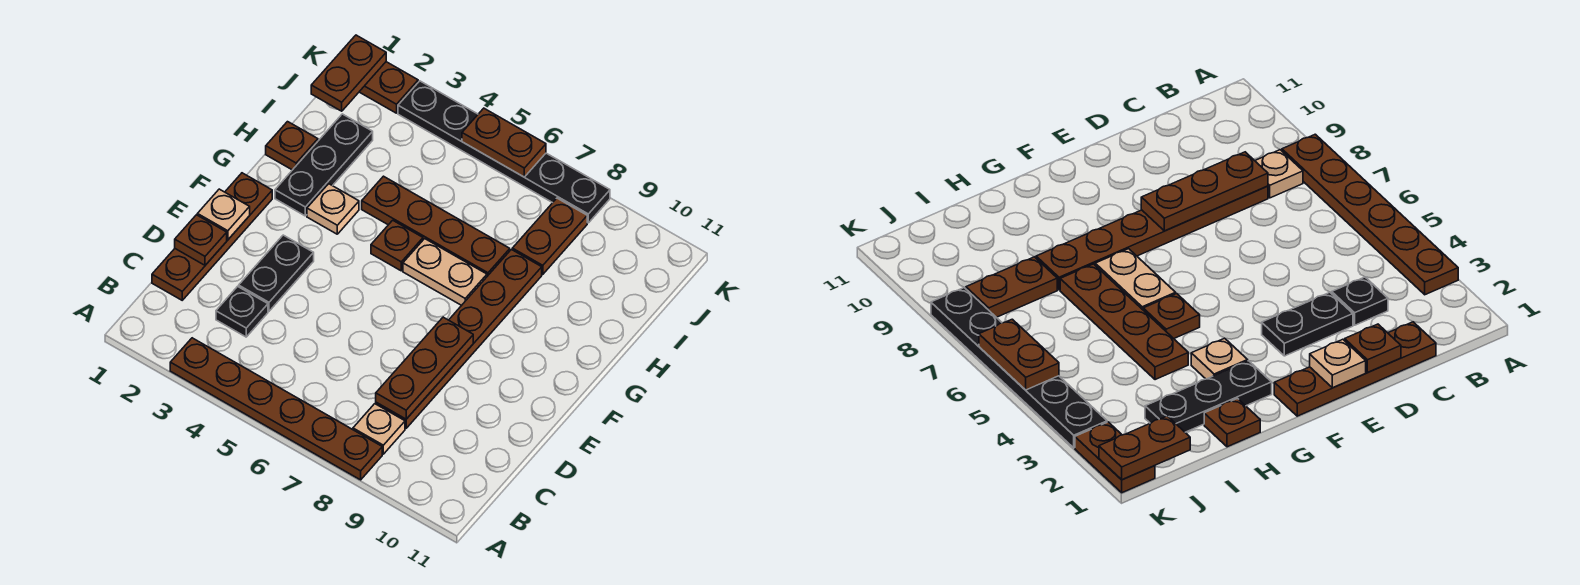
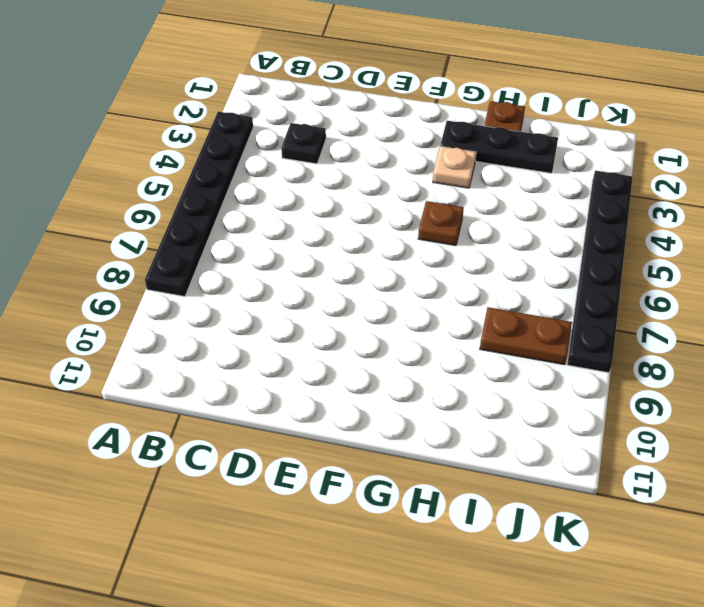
black 1x6 plate [145,112,253,296] -> brown 1x6 plate [170,338,382,480]
none -> tan 1x1 plate [353,404,405,454]
none -> brown 1x4 plate [152,173,272,300]
none -> brown 1x6 plate [376,250,542,428]

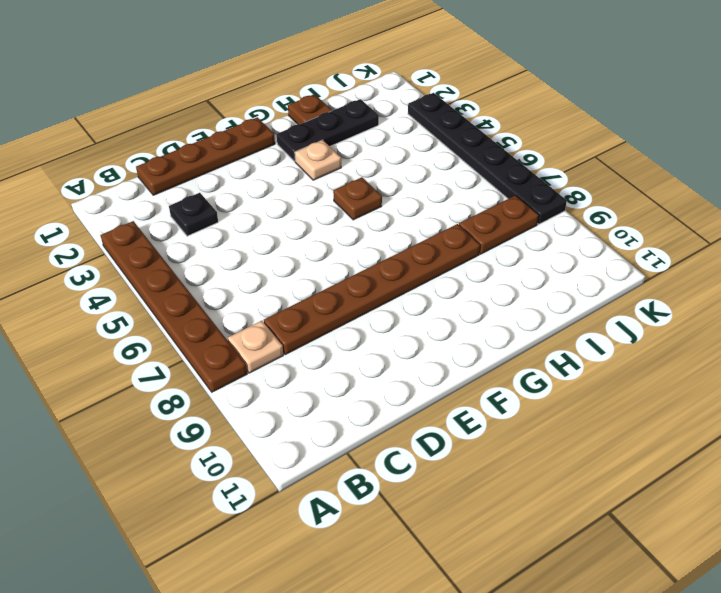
none -> black 1x2 plate [239,235,314,311]
none -> tan 1x2 plate [403,239,487,305]
none -> brown 1x4 plate [362,176,510,276]

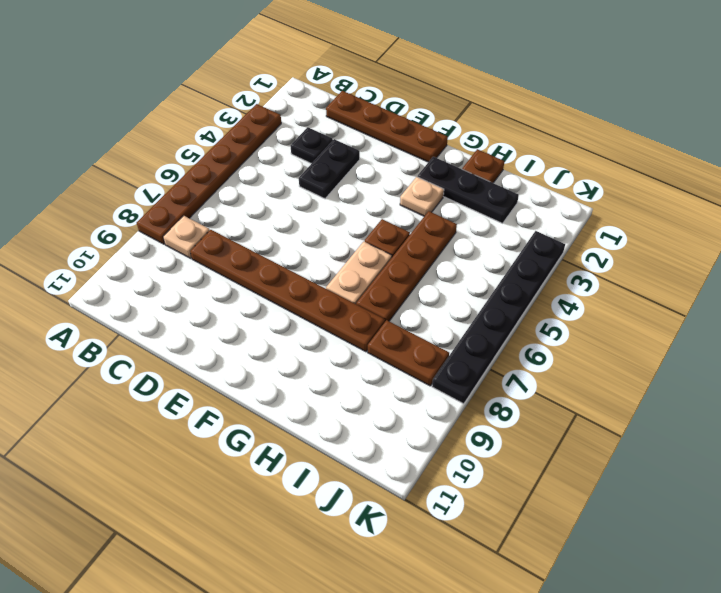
black 1x2 plate [299,139,360,199] -> black 1x2 plate turned to [239,235,314,311]
none -> brown 1x2 plate [360,62,418,113]
none -> brown 1x3 plate [376,317,473,419]
none -> brown 1x1 plate [175,215,227,265]

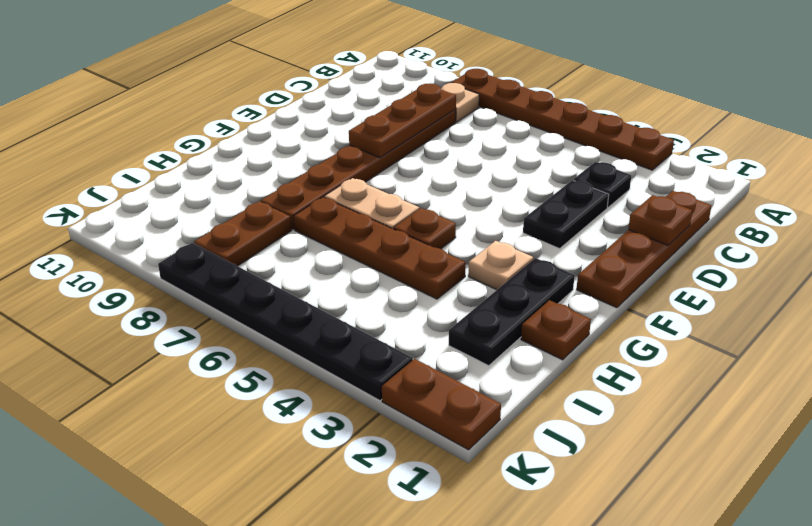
none -> tan 1x1 plate [197,189,250,240]
none -> brown 1x2 plate [311,35,386,111]
none -> brown 1x2 plate [462,108,546,177]

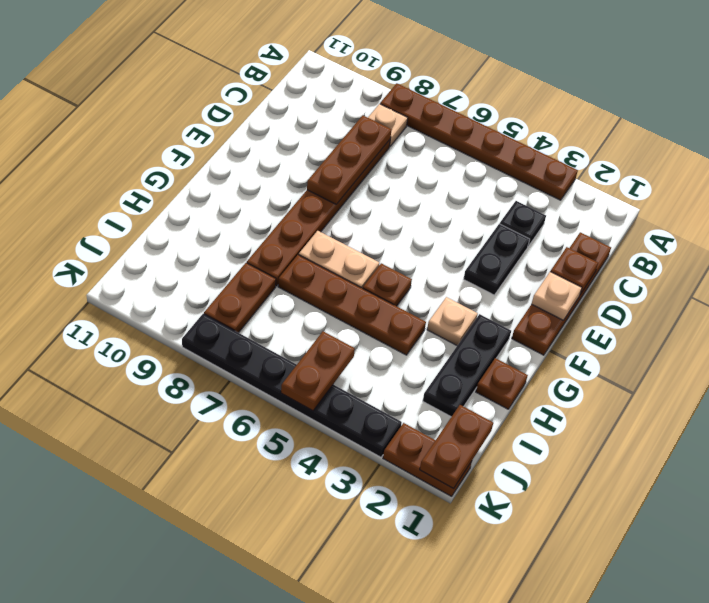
brown 1x2 plate [281,331,355,411] -> brown 1x2 plate turned to [462,108,546,177]

